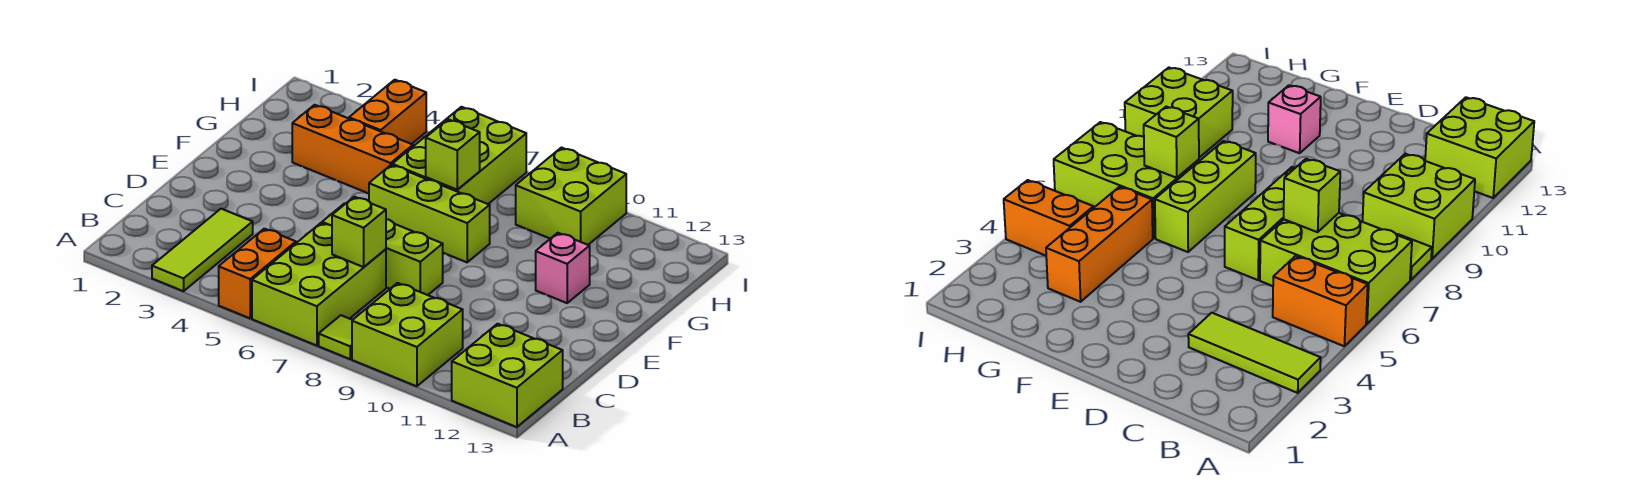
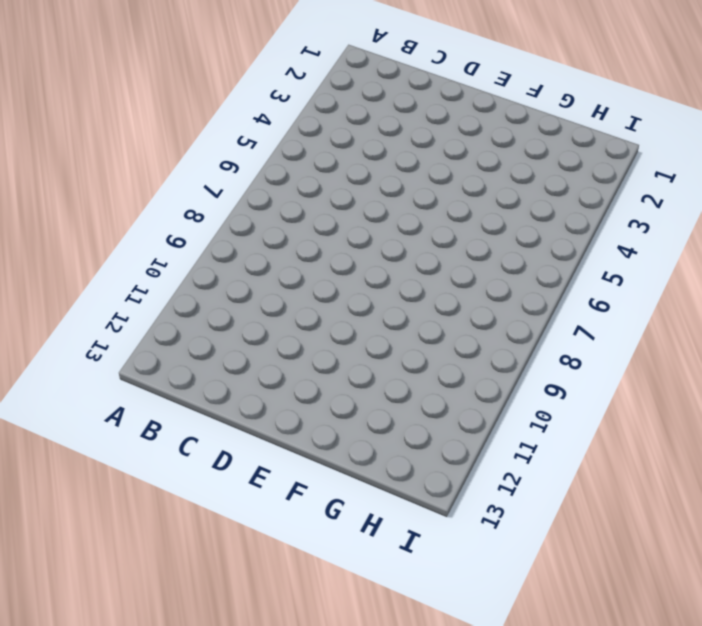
none -> lime 1x3 tile [152,209,253,291]
none -> orange 1x2 brick [219,229,296,318]
none -> lime 2x3 brick [252,223,386,346]

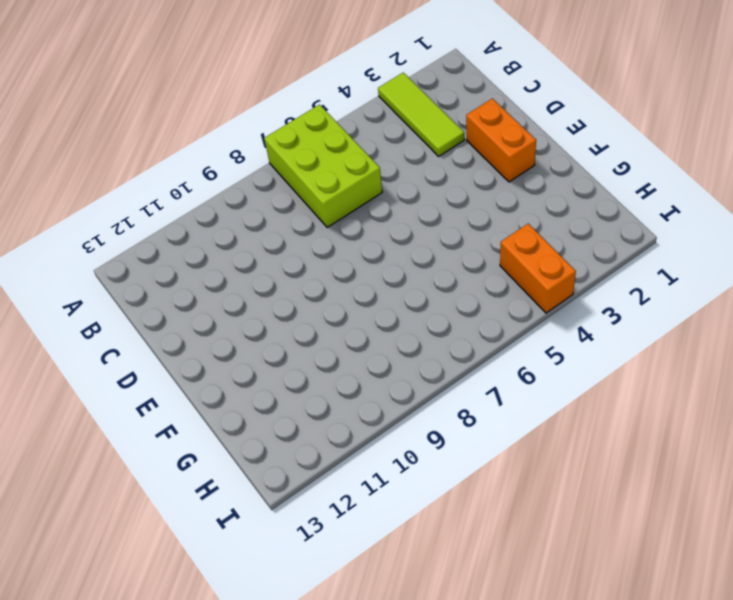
orange 1x2 brick [466,98,536,182] -> orange 1x2 brick moved to [219,229,296,318]
none -> lime 1x1 tile [319,315,352,359]
none -> lime 2x2 brick [352,283,463,386]
none -> lime 2x2 brick [452,324,563,427]

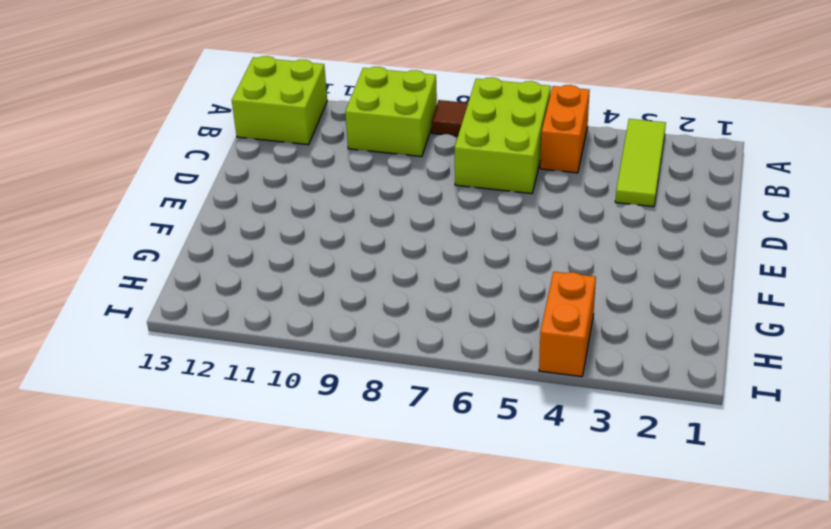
brown 1x1 tile [431,100,468,136] -> lime 1x1 tile [319,315,352,359]
none -> lime 1x3 brick [322,204,443,295]
none -> lime 1x3 brick [369,165,490,262]
none -> pink 1x1 brick [536,233,590,303]

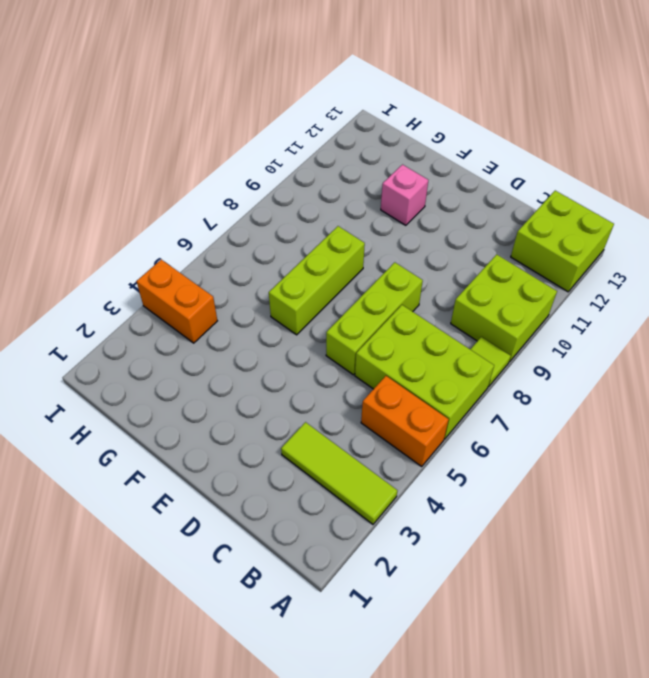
none -> orange 1x3 brick [292,105,413,194]
none -> lime 2x3 brick [392,107,526,204]
none -> lime 2x2 brick [516,148,626,245]

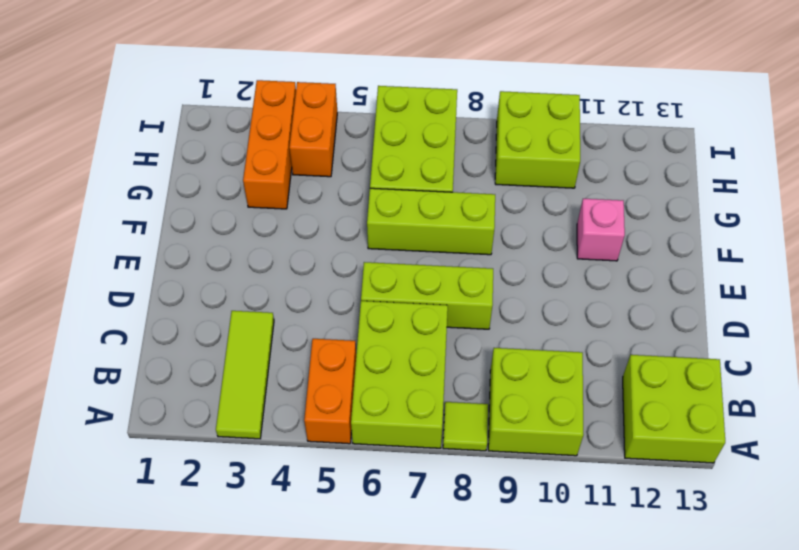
orange 1x3 brick [243,80,296,209] -> orange 1x3 brick turned to [292,105,413,194]
none -> lime 1x1 brick [332,197,386,267]
none -> lime 1x1 brick [426,119,480,190]

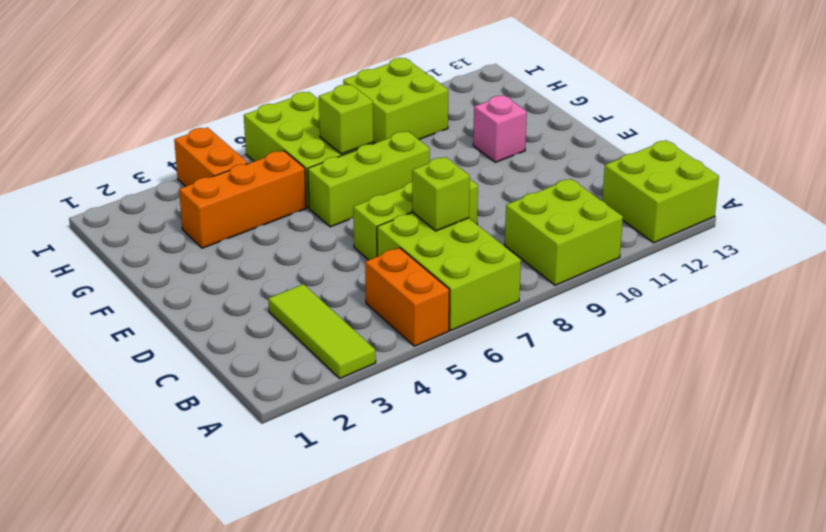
none -> lime 1x1 tile [319,315,352,359]

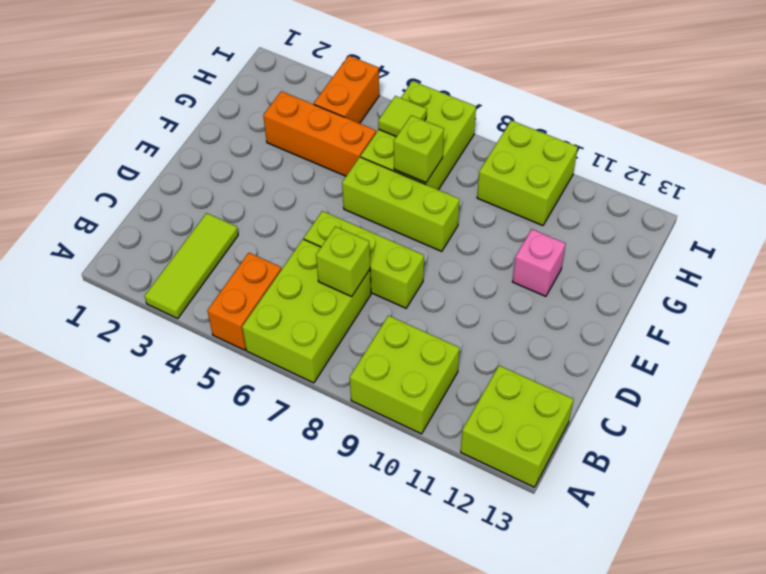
lime 1x1 tile [378,96,427,137] -> lime 1x1 tile moved to [319,315,352,359]

